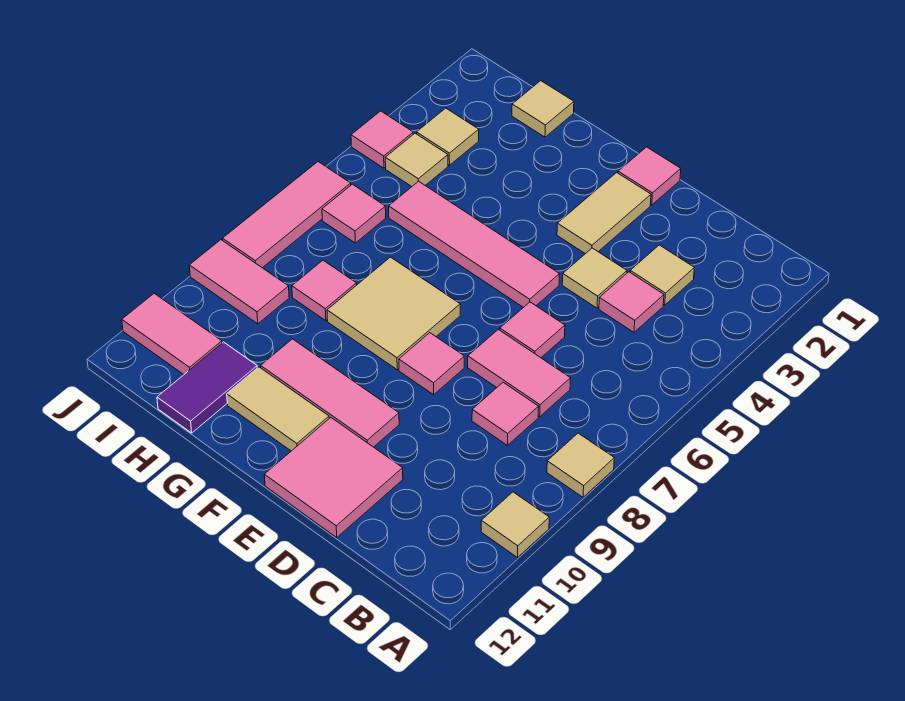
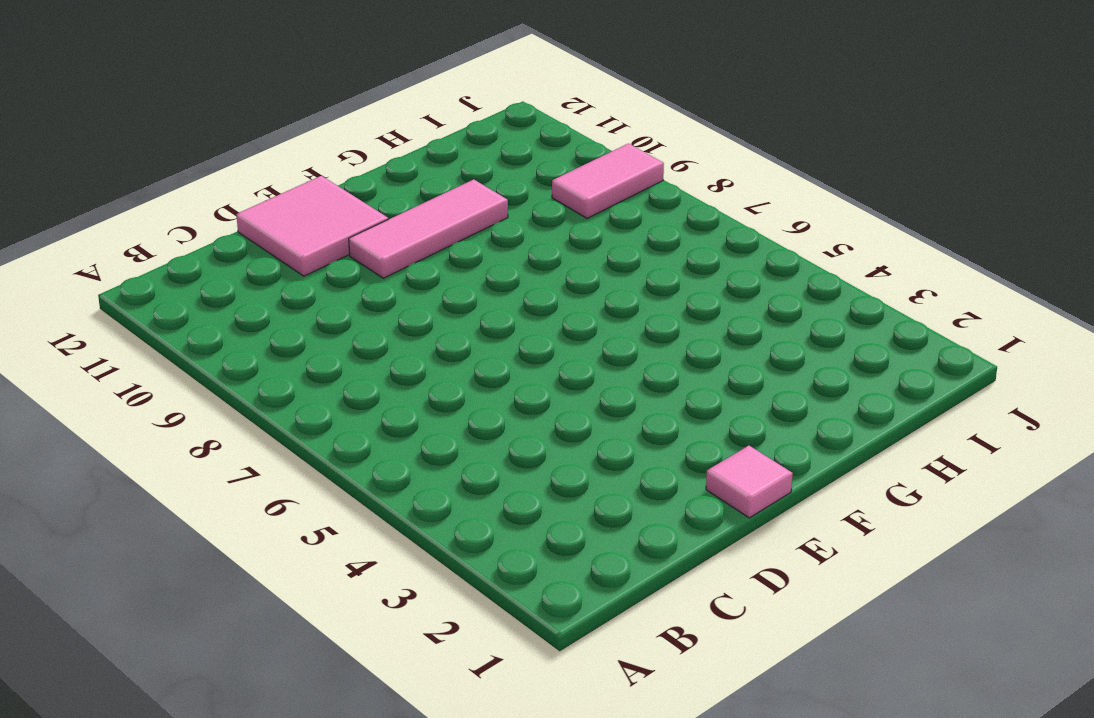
none -> tan 1x1 tile [547,433,614,497]
none -> tan 1x1 tile [481,492,549,557]
none -> tan 1x1 tile [630,245,694,305]

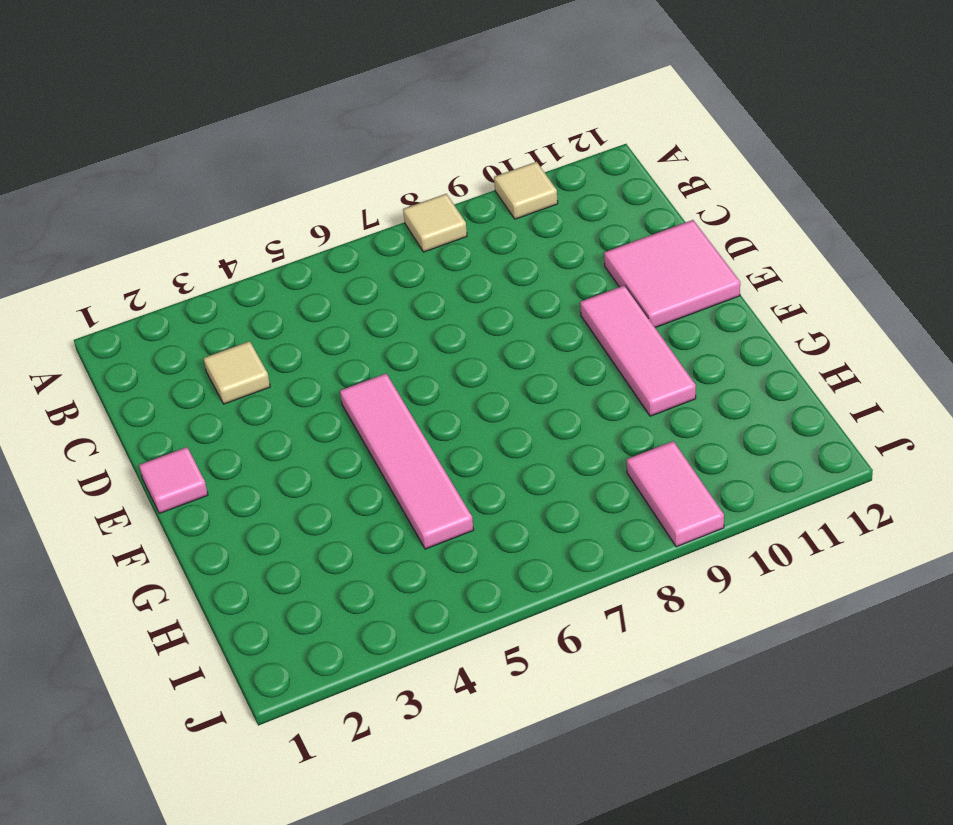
none -> pink 1x1 tile [599,272,664,332]
none -> pink 1x2 tile [468,329,571,416]
none -> pink 1x1 tile [472,382,539,445]

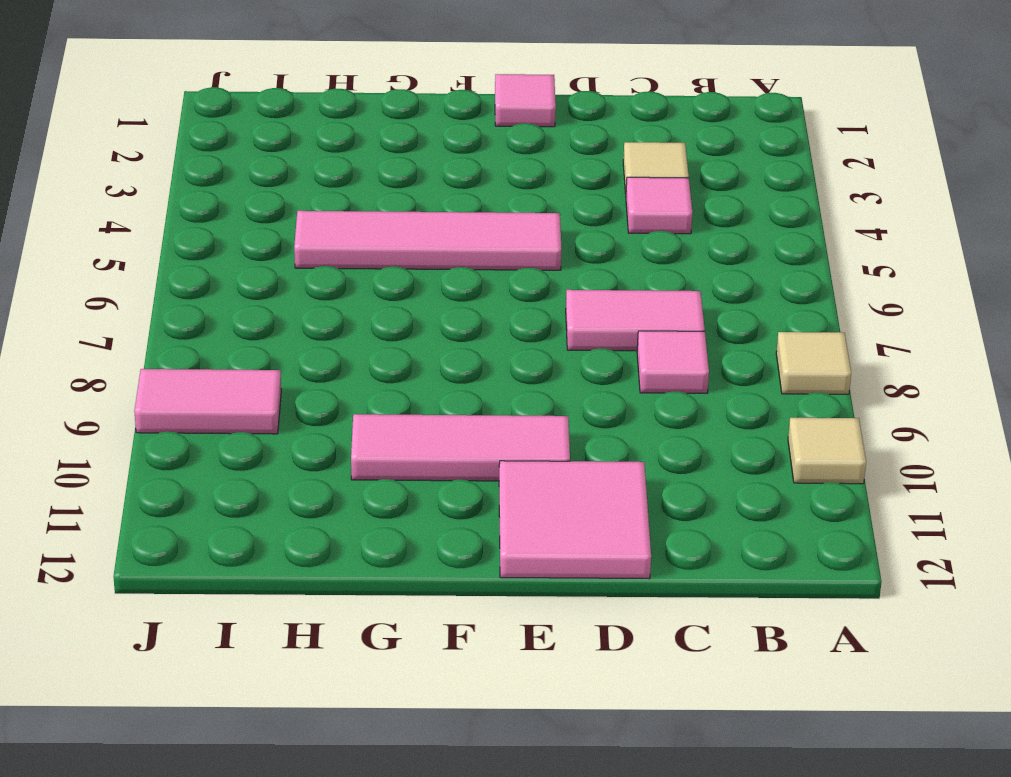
none -> tan 1x1 tile [562,248,627,308]
none -> pink 1x1 tile [500,302,565,358]
none -> tan 1x2 tile [557,173,651,254]

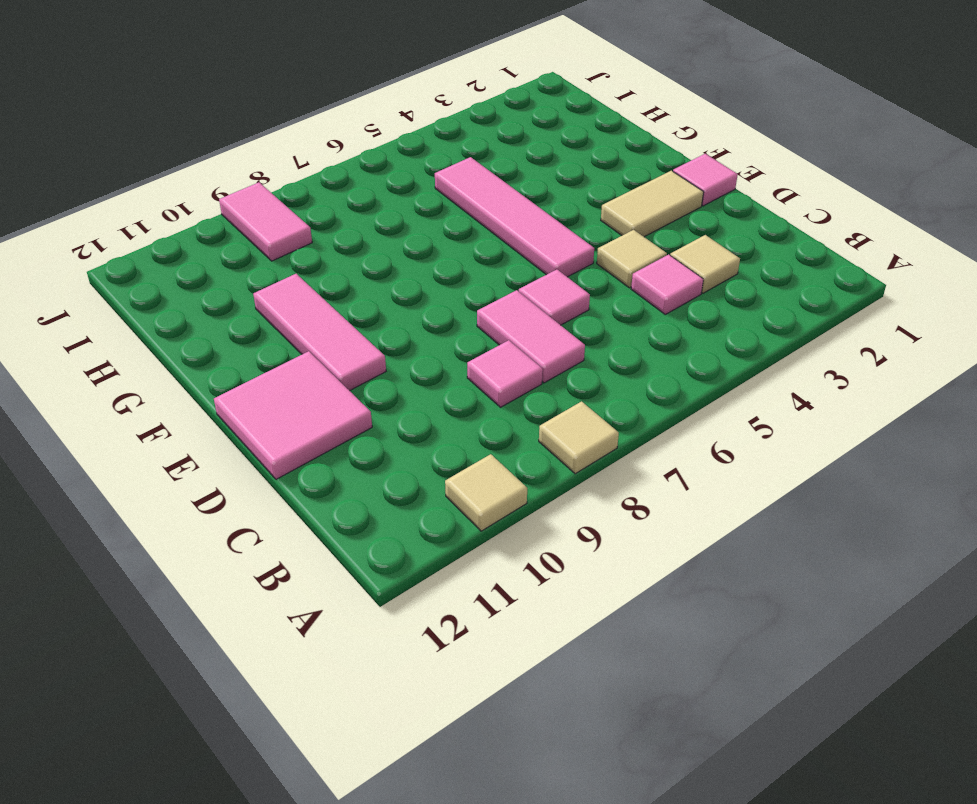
none -> pink 1x1 tile [399,333,464,395]
none -> tan 2x2 tile [327,257,460,370]
none -> tan 1x2 tile [227,367,329,451]

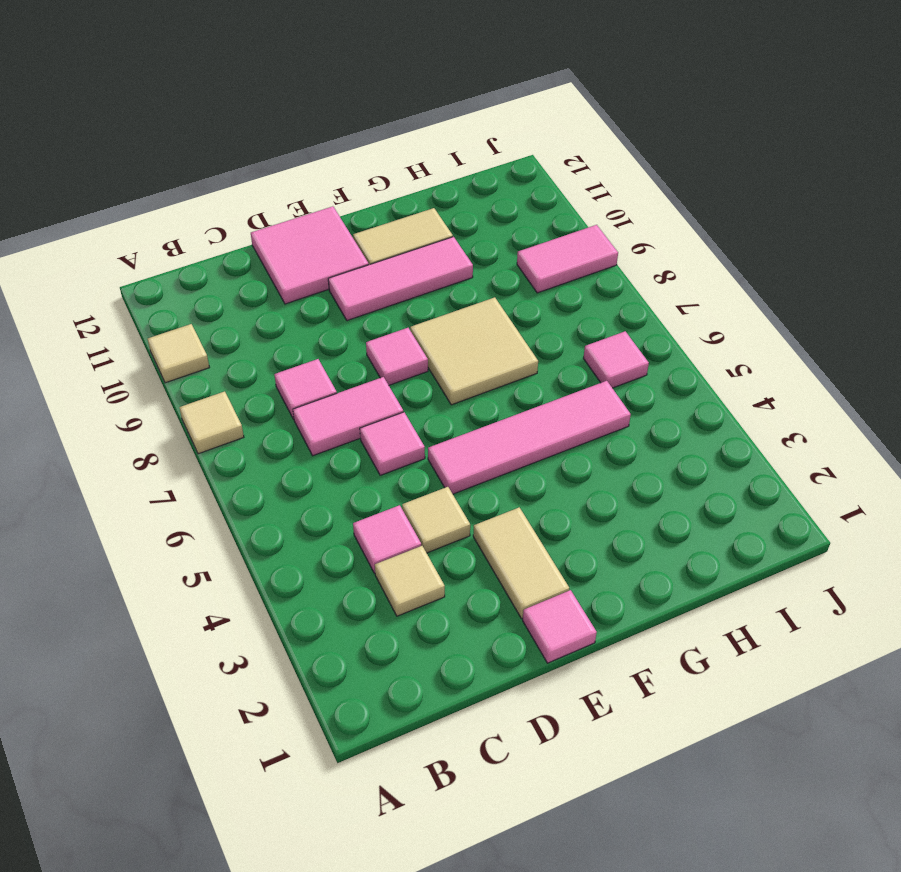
none -> tan 1x1 tile [512,81,574,137]
none -> pink 1x1 tile [292,260,357,321]
none -> purple 1x2 tile [157,342,257,433]

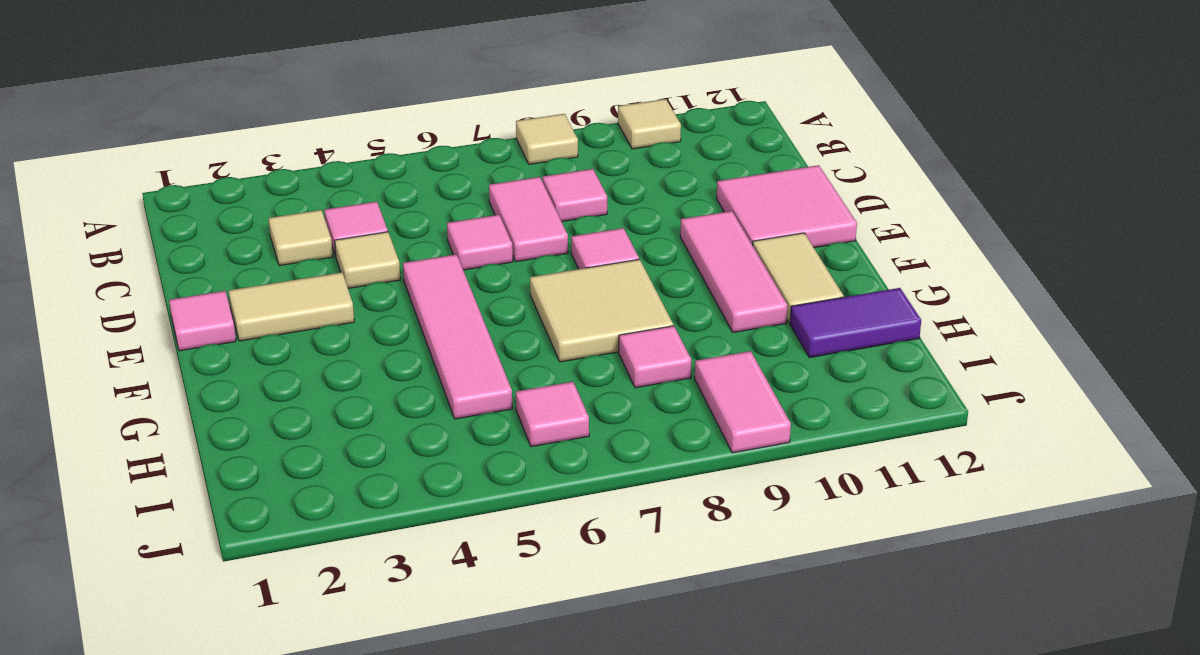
none -> tan 1x1 tile [512,81,574,137]
none -> tan 1x1 tile [417,108,479,165]
none -> tan 1x1 tile [385,133,448,187]

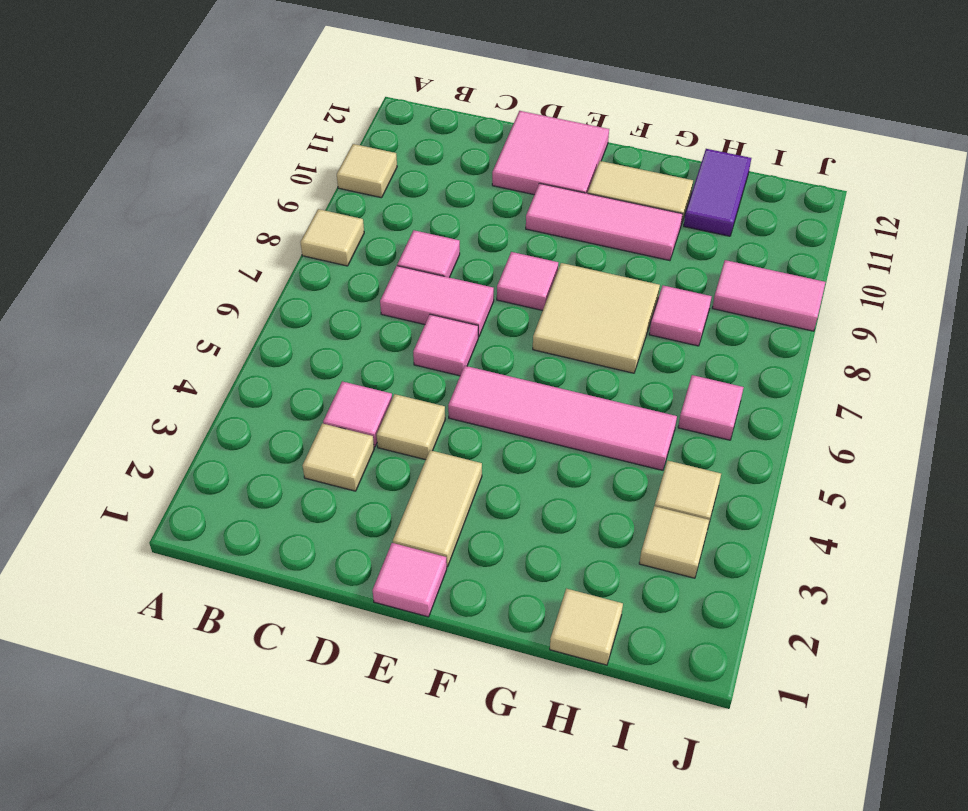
none -> pink 1x2 tile [122,293,222,374]
none -> pink 1x1 tile [351,111,413,168]
none -> pink 1x3 tile [223,162,351,268]

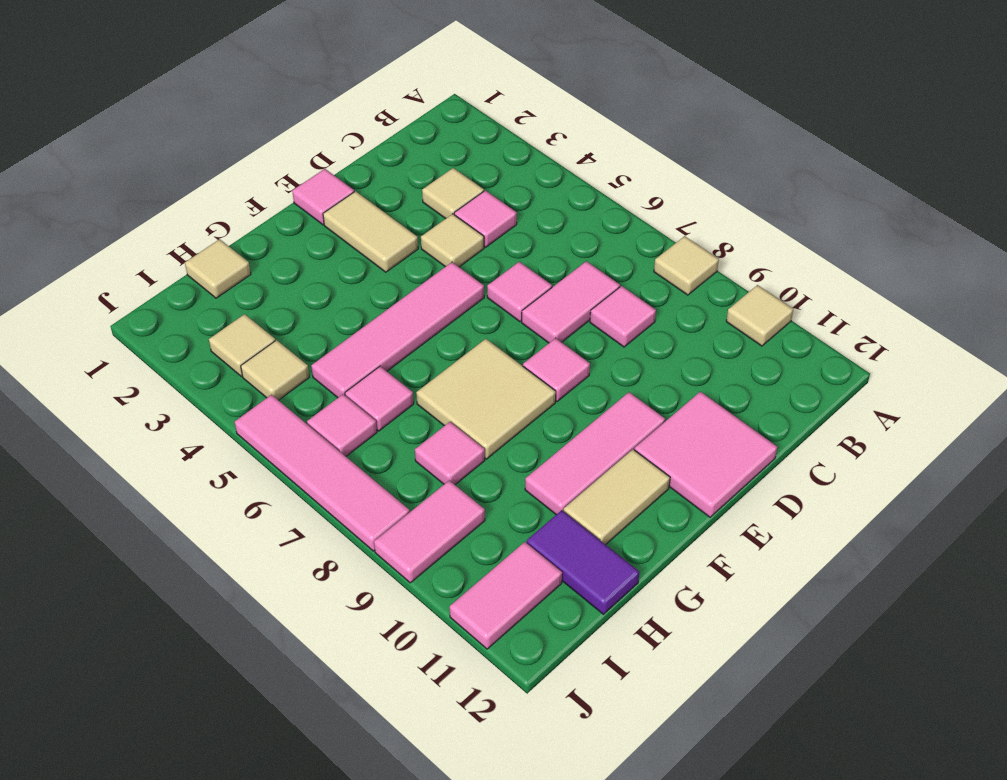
pink 1x1 tile [345,366,414,431] -> pink 1x1 tile moved to [351,111,413,168]
pink 1x4 tile [235,395,410,551] -> pink 1x3 tile [223,162,351,268]

